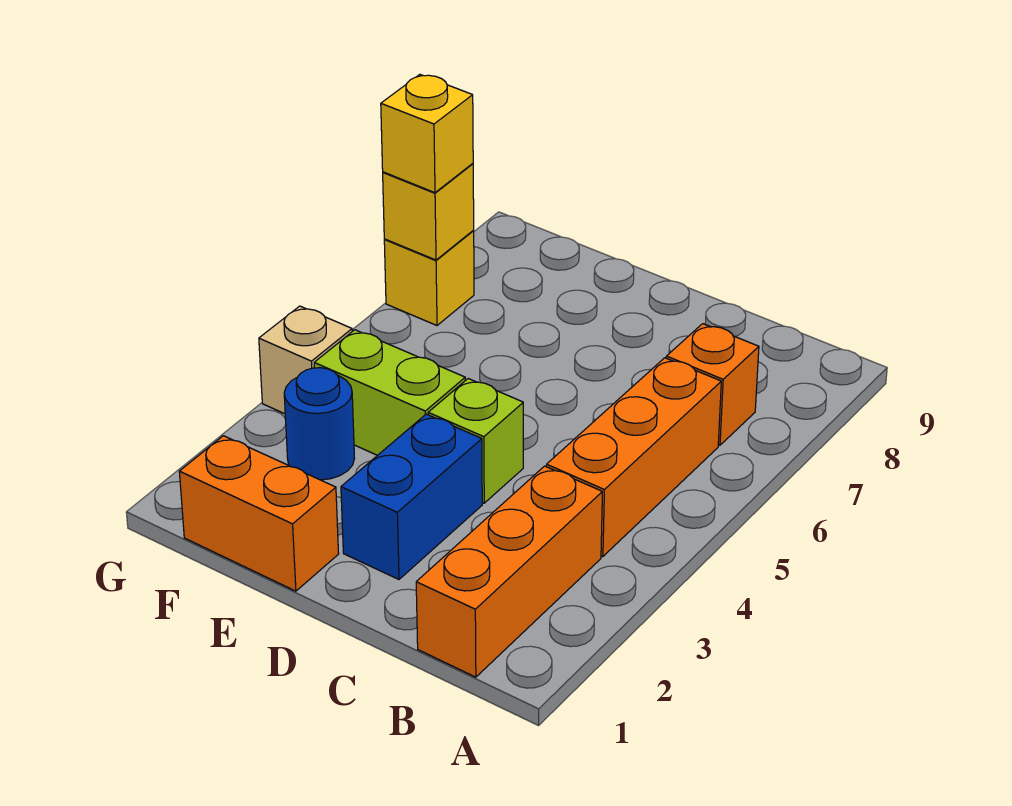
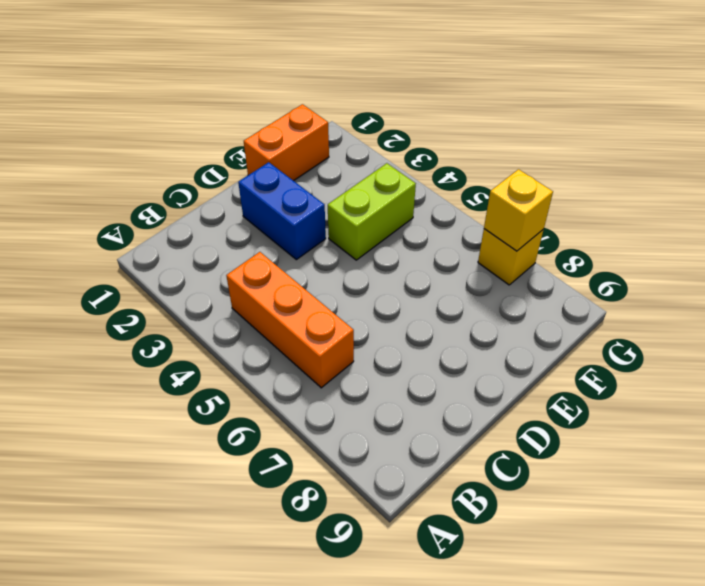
none -> orange 1x3 brick [416,466,602,677]
none -> orange 1x1 brick [666,324,759,445]
none -> lime 1x1 brick [428,379,523,503]

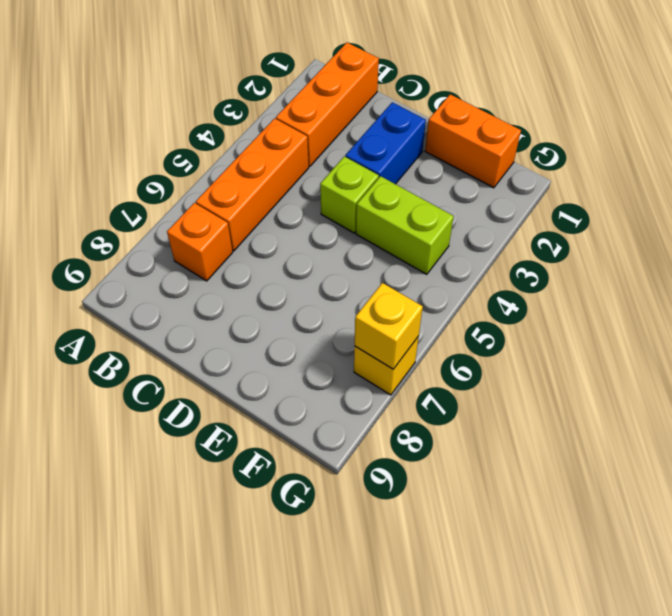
none -> blue 1x1 round brick [284,368,355,480]
none -> tan 1x1 brick [259,306,352,414]
none -> yellow 1x1 brick [381,75,473,193]

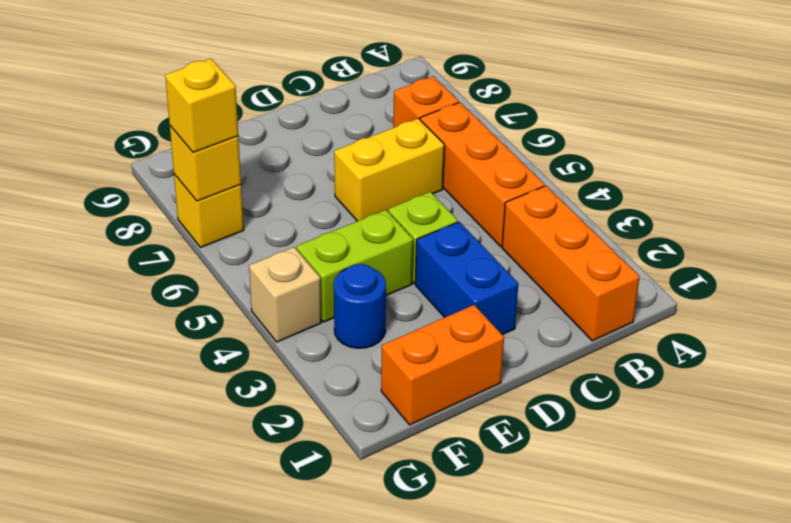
yellow 1x2 brick [334,118,444,221] -> none

